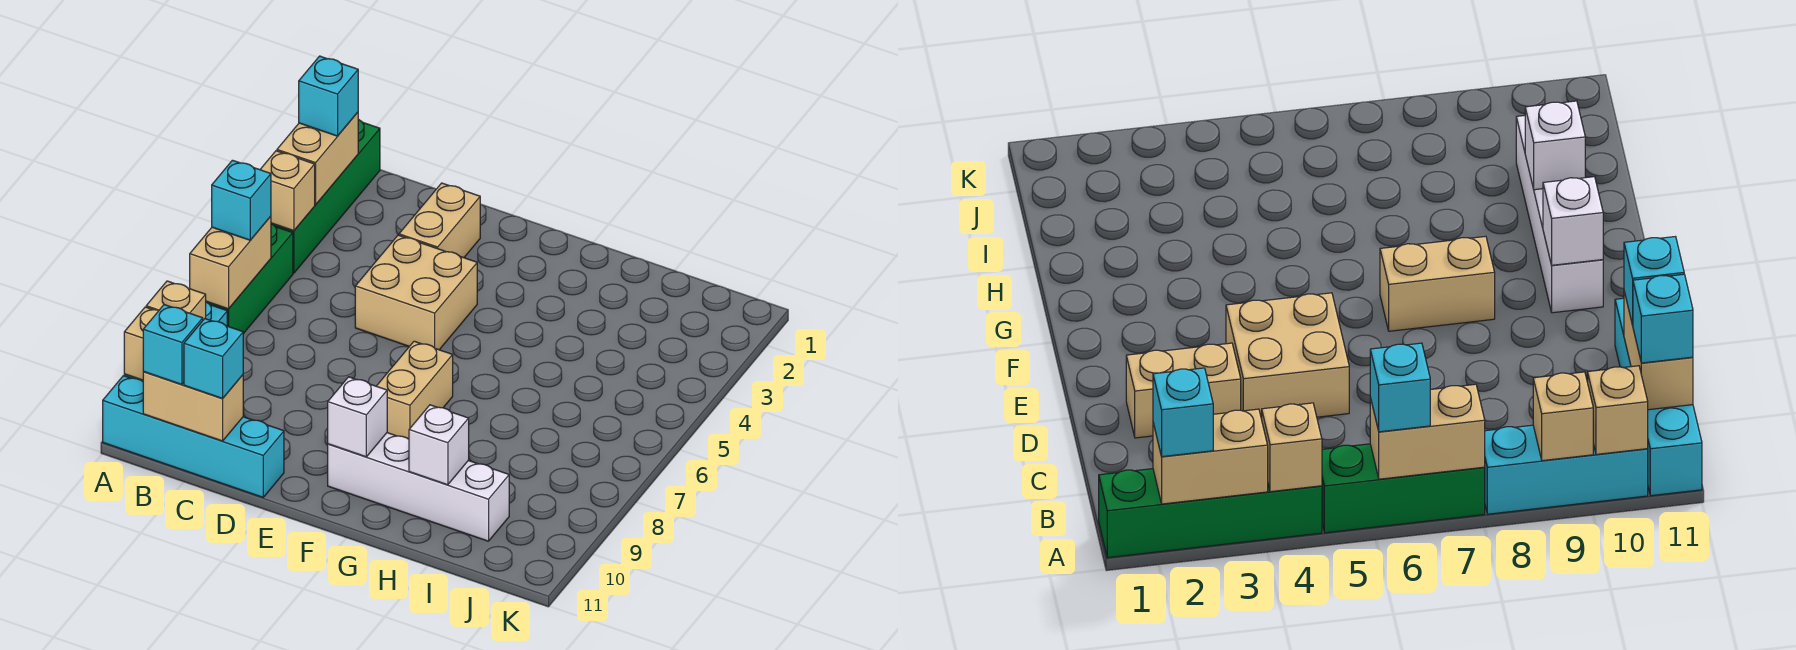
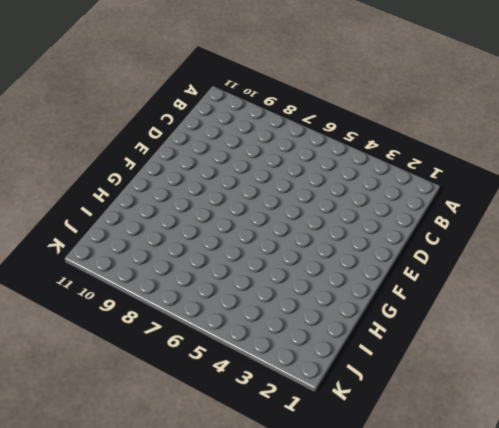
none -> green 1x4 brick [271,119,380,273]
none -> green 1x3 brick [206,224,293,334]
none -> cyan 1x3 brick [1484,425,1648,514]

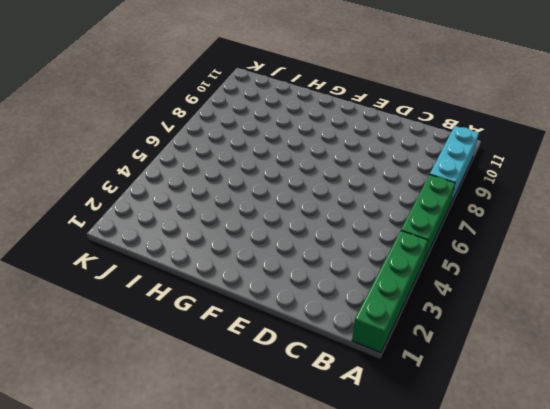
none -> cyan 1x4 brick [103,376,284,497]
none -> tan 1x2 brick [399,183,480,258]
none -> tan 2x2 brick [355,235,477,350]

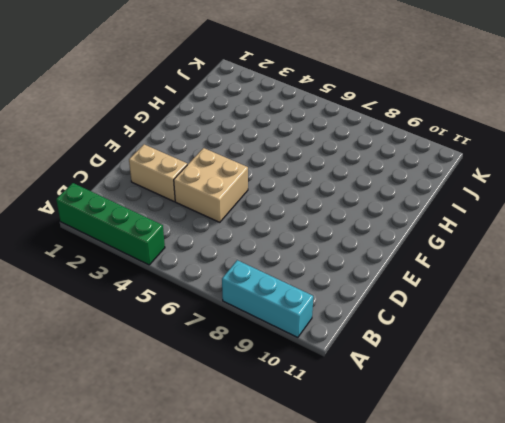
none -> green 1x3 brick [206,224,293,334]
none -> cyan 1x4 brick [103,376,284,497]
none -> tan 1x2 brick [377,341,453,439]

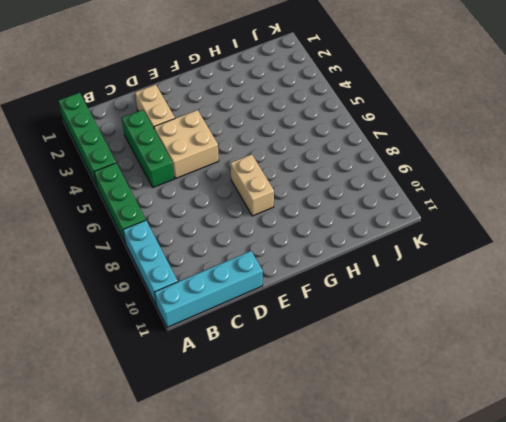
green 1x3 brick [122,110,174,187] -> none
none -> white 1x4 brick [328,433,509,541]
none -> tan 1x2 brick [277,112,358,205]
none -> tan 1x1 brick [260,151,315,231]

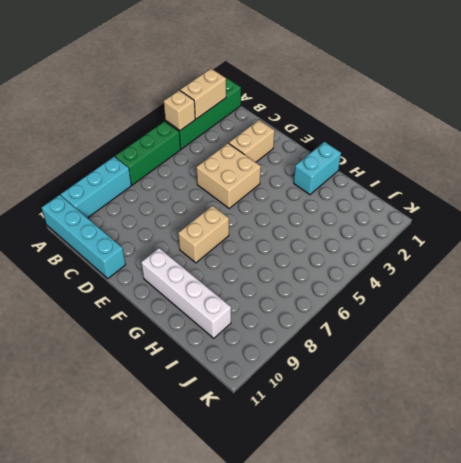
cyan 1x2 brick [294,142,341,195] -> none
none -> tan 1x2 brick [190,216,271,309]
none -> tan 1x1 brick [146,281,206,320]
none -> tan 1x1 brick [124,307,159,380]

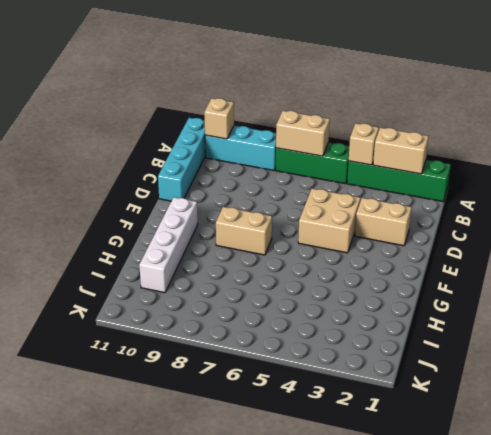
none -> tan 1x1 brick [146,281,206,320]
none -> tan 1x2 brick [143,372,243,441]
none -> white 1x1 brick [328,377,387,457]

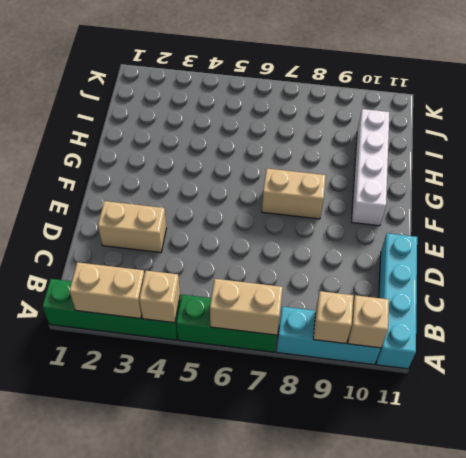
none -> tan 2x2 brick [355,235,477,350]
none -> tan 1x2 brick [143,372,243,441]
none -> white 1x1 brick [328,377,387,457]

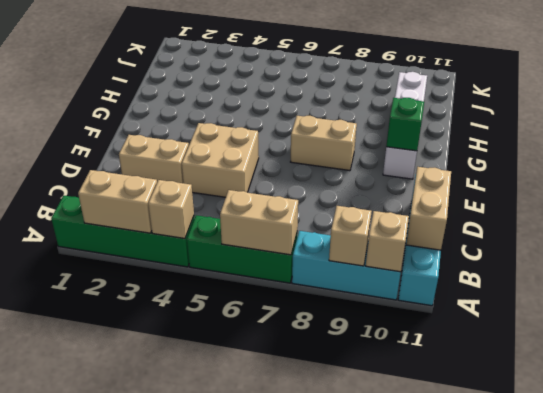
green 1x1 brick [386,98,424,151] -> white 1x1 brick [328,377,387,457]
none -> white 1x1 brick [409,405,469,485]
none -> cyan 1x1 brick [299,56,358,136]
none -> cyan 1x1 brick [212,160,271,240]

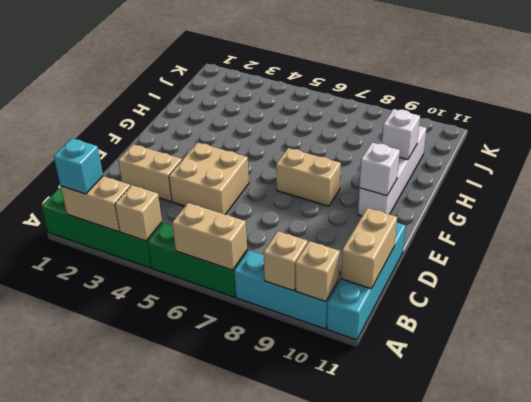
none -> cyan 1x1 brick [212,160,271,240]
none -> cyan 1x1 brick [143,305,203,385]
none -> cyan 1x1 brick [184,319,243,398]

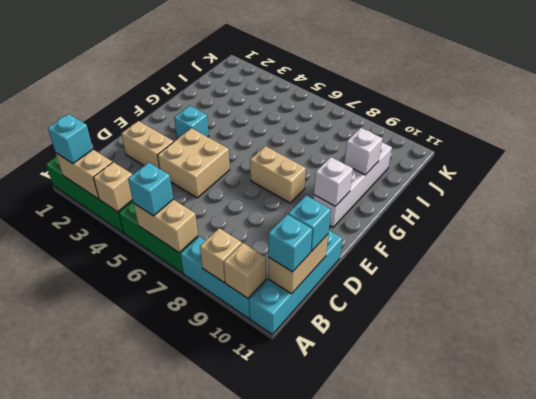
cyan 1x1 brick [174,106,209,139] -> none

